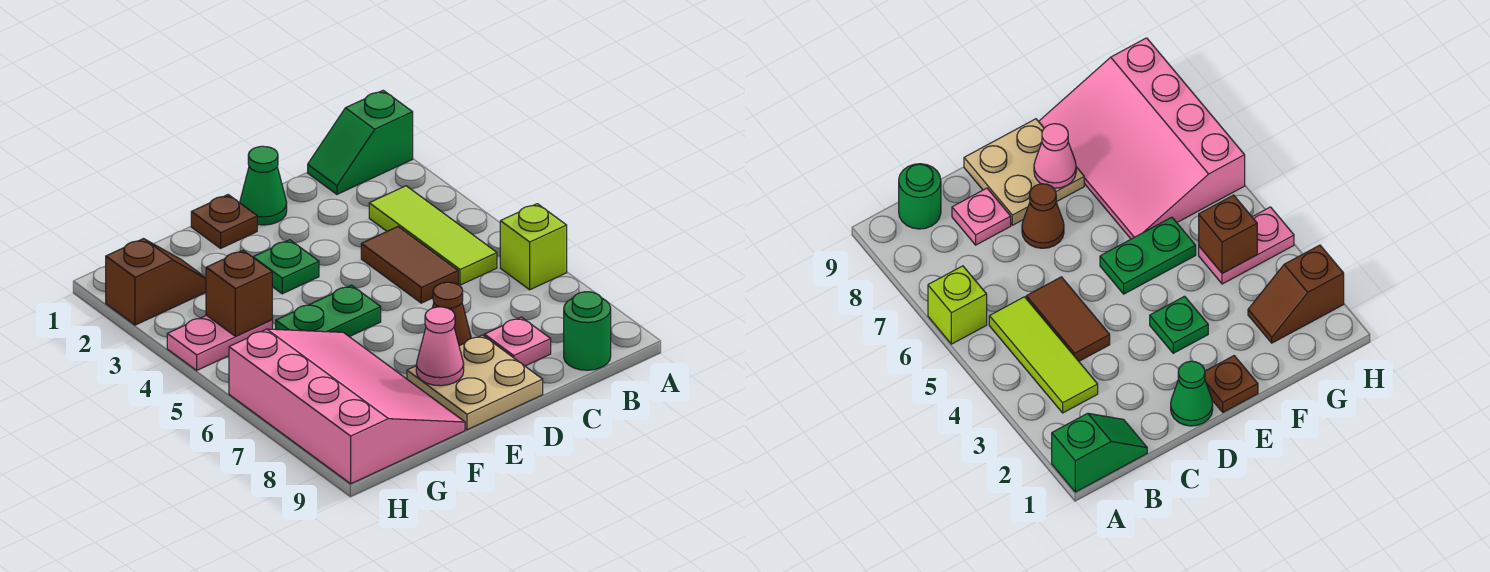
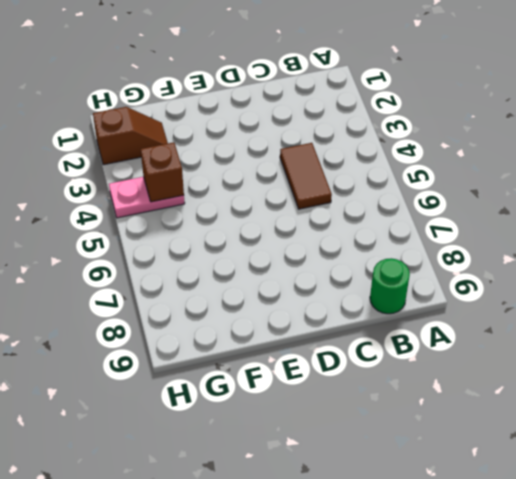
none -> green 1x2 slope [308,90,413,194]
none -> lime 1x1 brick [500,204,567,290]
none -> lime 1x3 tile [369,186,497,285]

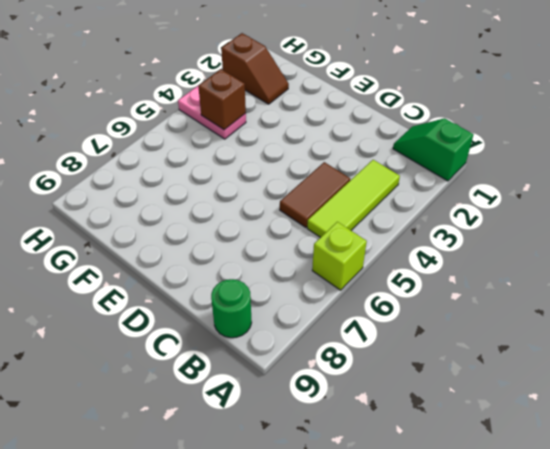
none -> pink 1x1 plate [484,317,551,366]
none -> green 1x1 cone [240,146,287,225]
none -> brown 1x1 cone [432,282,471,346]

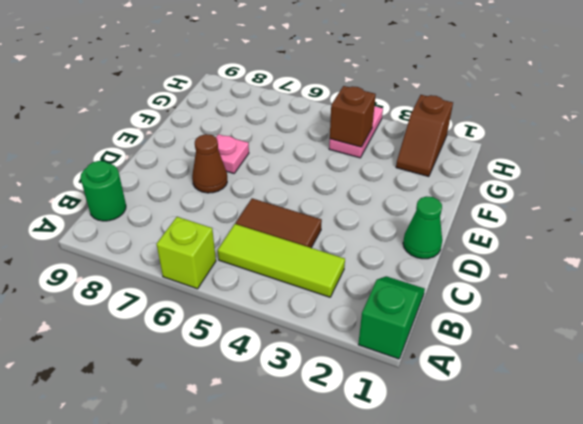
pink 1x1 plate [216,134,249,173] -> pink 1x1 plate moved to [484,317,551,366]
none -> tan 2x2 plate [407,335,543,430]
none -> brown 1x1 plate [191,195,257,248]
none -> green 1x1 plate [253,240,319,294]

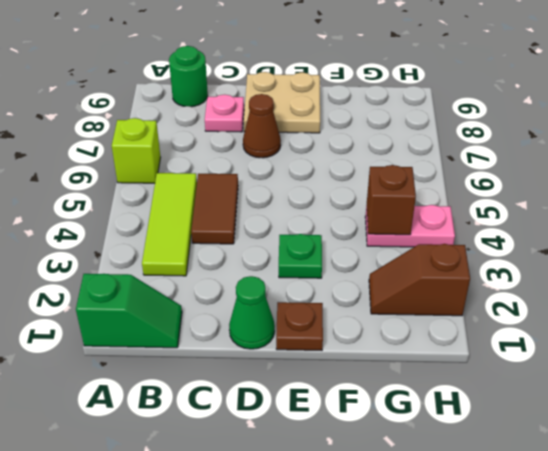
none -> green 1x2 plate [276,285,381,337]
none -> pink 3x4 slope [229,329,465,484]
none -> pink 1x1 cone [416,307,464,386]

